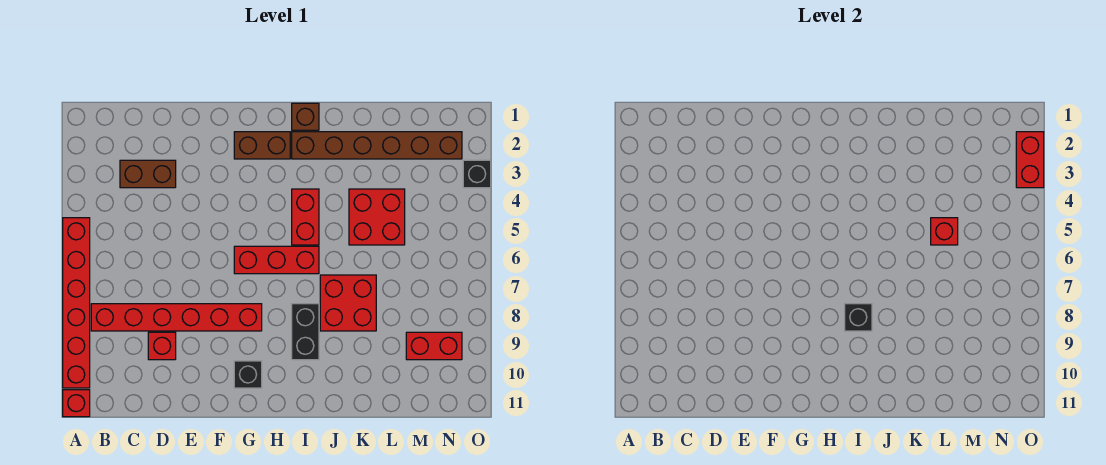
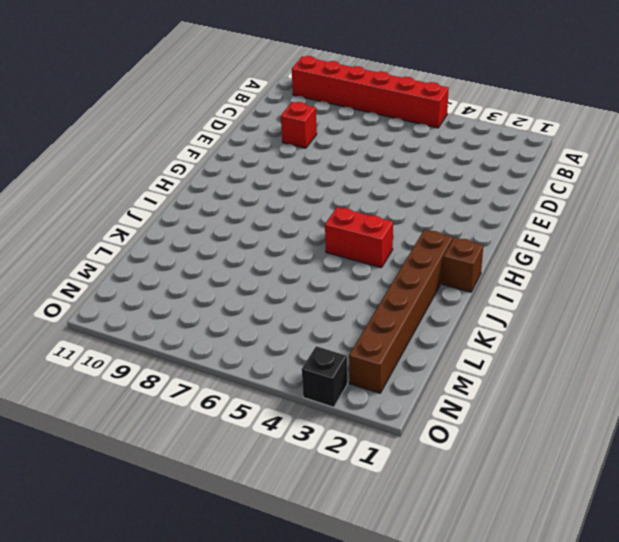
none -> red 1x1 brick [63,390,90,417]
none -> red 1x6 brick [91,304,262,331]
none -> brown 1x2 brick [120,160,176,188]

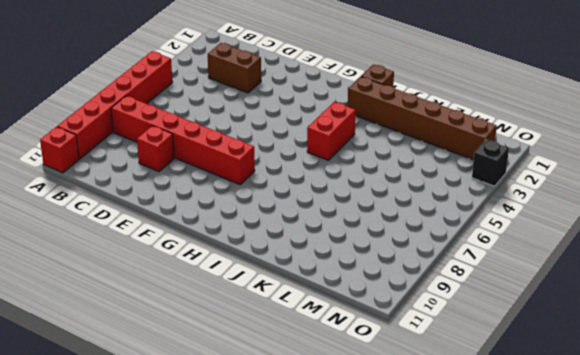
none -> brown 1x2 brick [234,132,290,159]
none -> red 1x3 brick [234,246,319,274]
none -> black 1x1 brick [234,361,262,388]

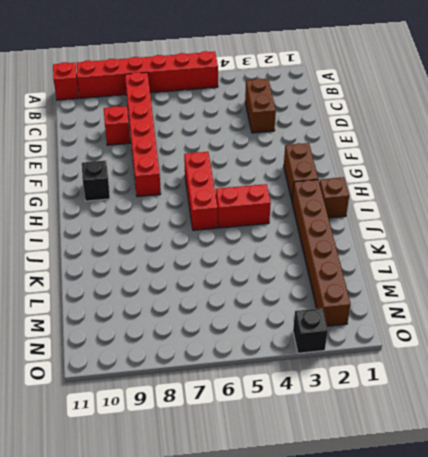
none -> black 1x2 brick [292,304,319,360]
none -> red 2x2 brick [320,275,376,331]
none -> red 2x2 brick [349,189,405,245]

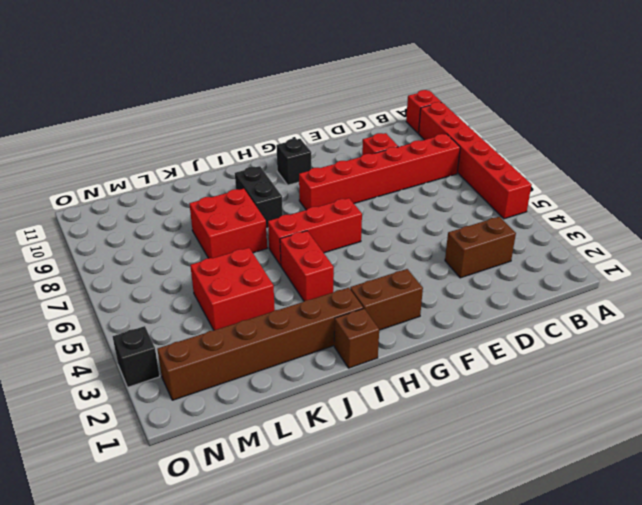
none -> red 1x2 brick [406,332,462,360]
none -> black 1x1 brick [845,304,872,331]
none -> red 1x1 brick [931,218,958,245]

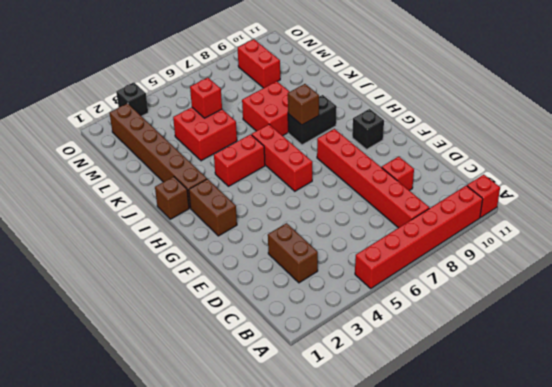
brown 1x1 brick [288,84,319,125] -> black 1x1 brick [845,304,872,331]
none -> red 1x2 brick [1016,132,1044,188]

